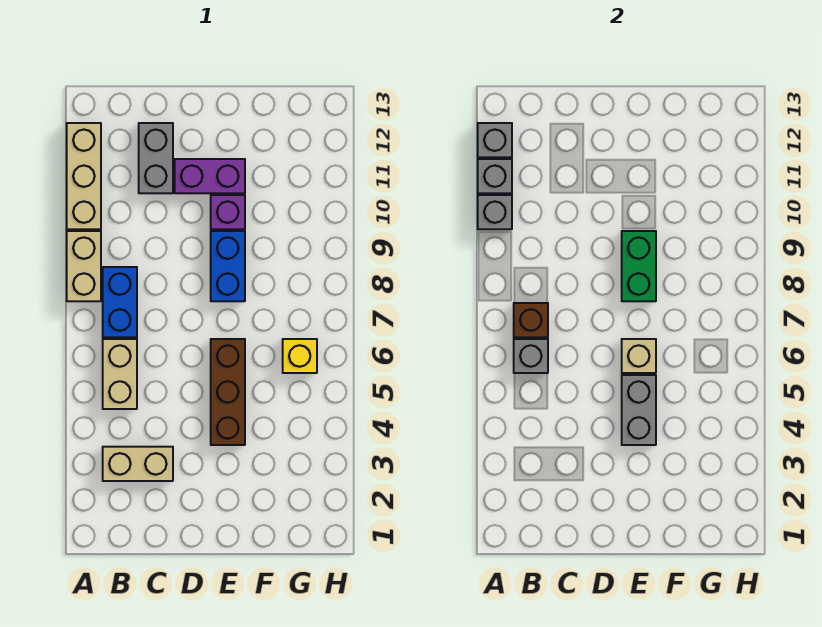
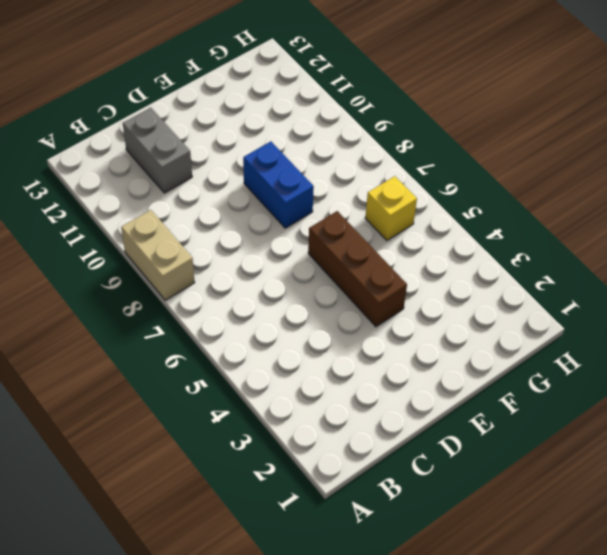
none -> tan 1x3 brick [67,123,101,229]
none -> tan 1x2 brick [103,447,173,481]
none -> tan 1x2 brick [103,339,137,409]

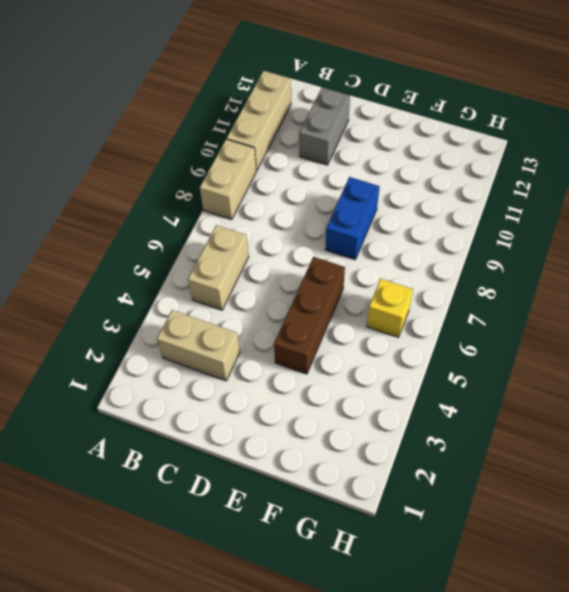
none -> blue 1x2 brick [103,267,137,337]
none -> purple 1x2 brick [175,159,245,193]
none -> purple 1x1 brick [211,195,245,229]

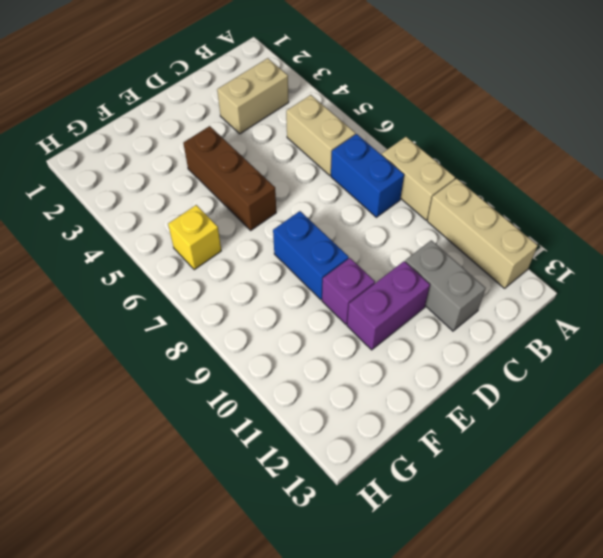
none -> grey 1x1 brick [478,195,512,229]
none -> grey 1x1 brick [478,159,512,193]
none -> grey 1x1 brick [478,123,512,157]

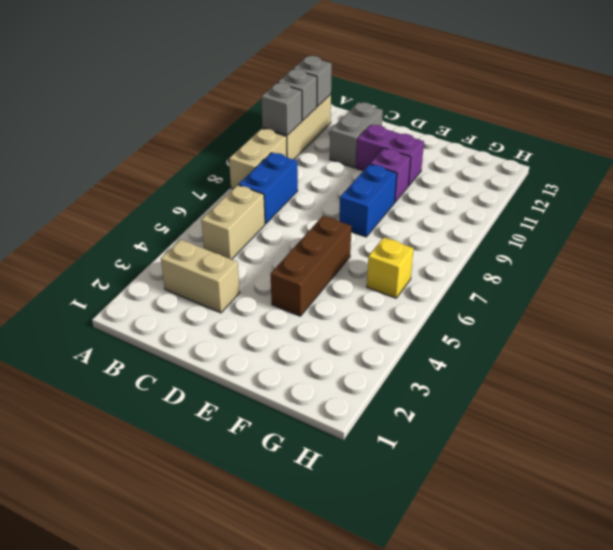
none -> grey 1x1 brick [514,339,548,373]
none -> brown 1x1 brick [514,303,548,337]
none -> grey 1x2 brick [622,375,656,445]

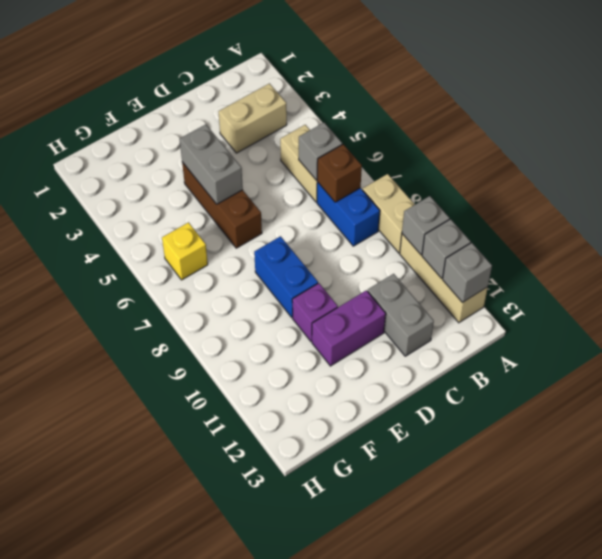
none -> tan 1x1 brick [622,339,656,373]
none -> green 1x2 brick [622,231,656,301]

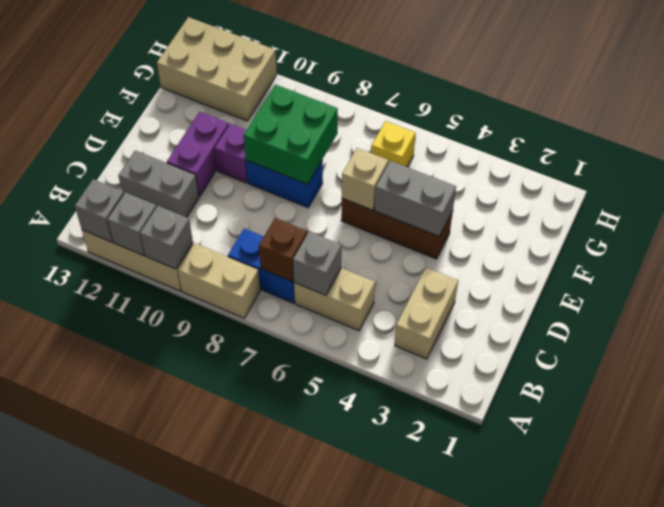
green 2x2 brick [243,85,338,184] -> green 1x2 brick [622,231,656,301]
tan 2x3 brick [157,17,277,121] -> none

